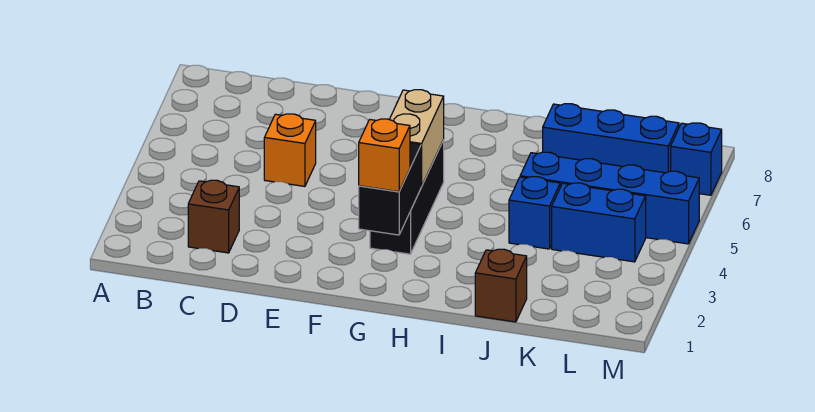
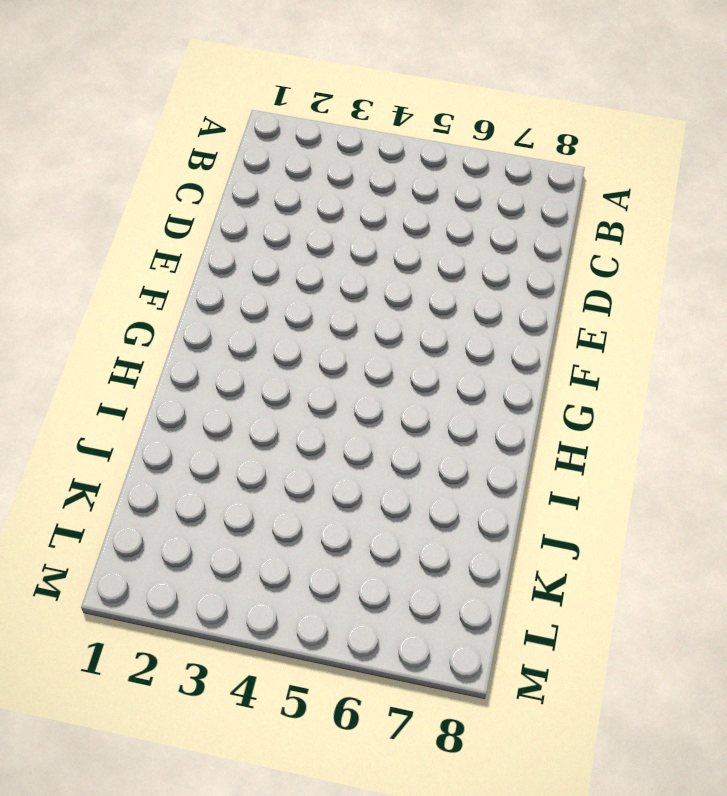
none -> brown 1x1 brick [188,180,239,253]
none -> orange 1x1 brick [264,114,316,186]
none -> black 1x3 brick [370,140,444,254]

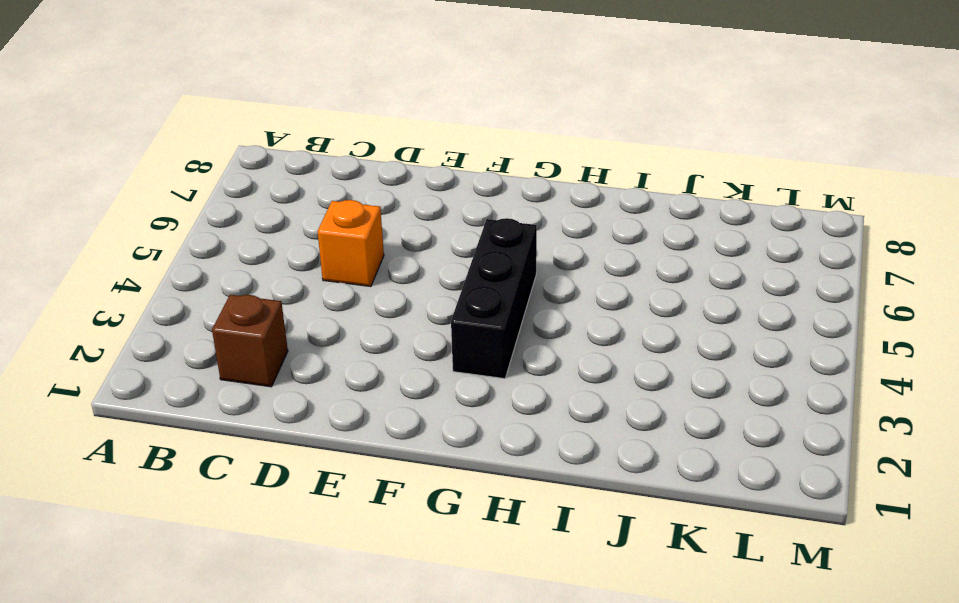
none -> brown 1x1 brick [475,249,527,322]
none -> blue 1x1 brick [509,177,560,249]
none -> blue 1x4 brick [520,152,699,244]

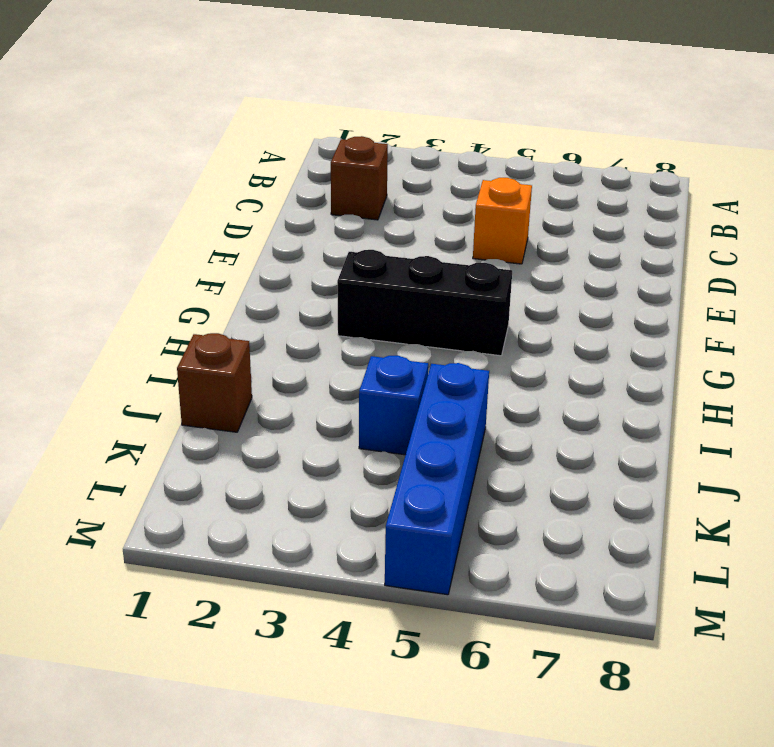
none -> blue 1x3 brick [543,104,679,173]
none -> blue 1x2 brick [552,183,646,262]
none -> blue 1x1 brick [671,123,722,195]

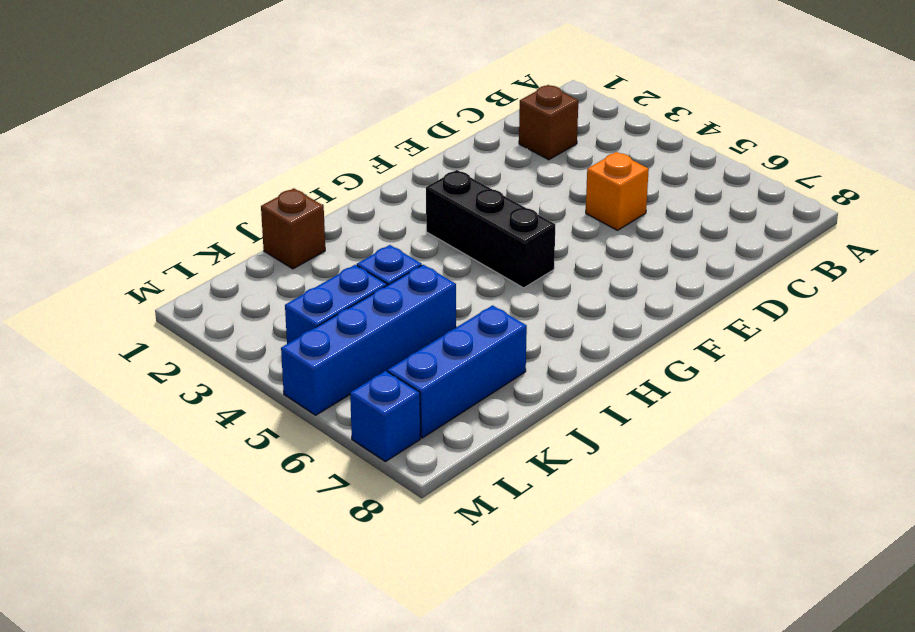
none -> black 1x2 brick [359,143,422,235]
none -> tan 1x2 brick [389,90,444,186]
none -> orange 1x1 brick [359,119,410,192]

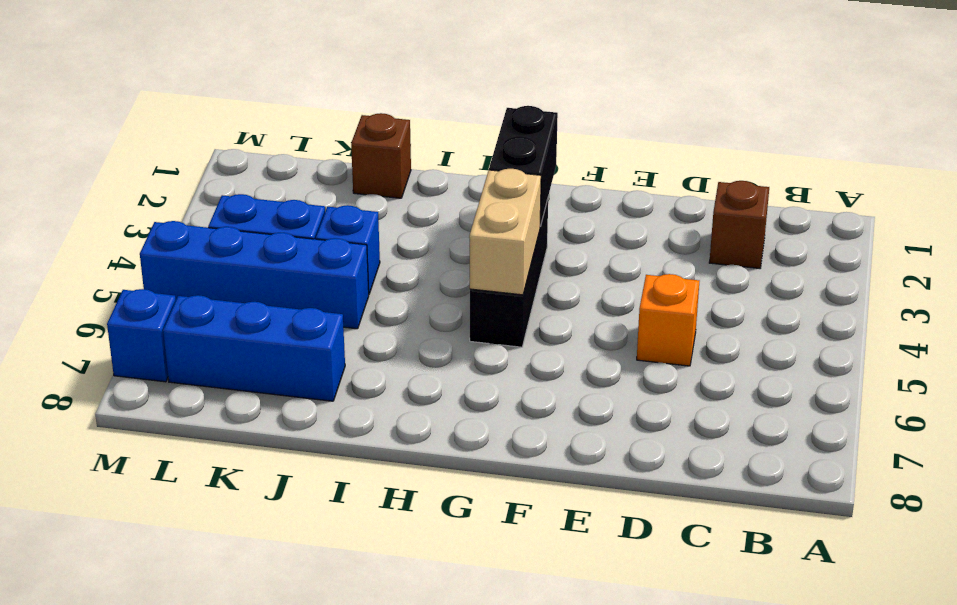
none -> orange 1x1 brick [359,119,410,192]

